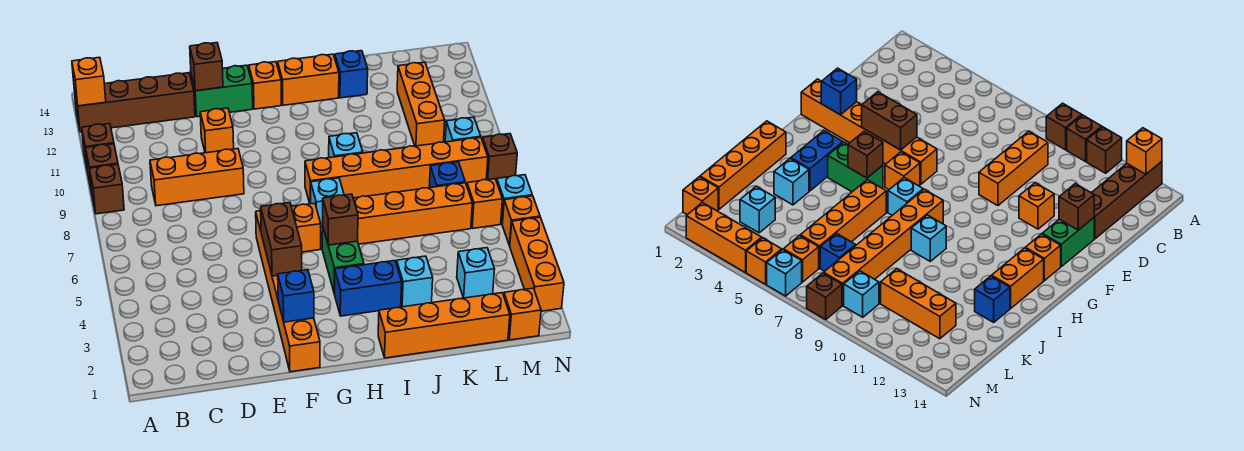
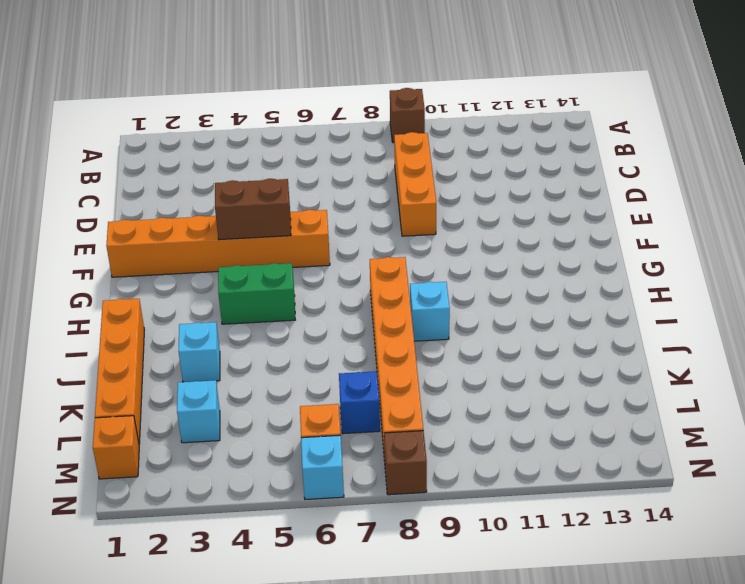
none -> brown 1x1 brick [86,144,118,188]
none -> brown 1x1 brick [82,124,114,171]
none -> brown 1x4 brick [74,73,195,132]
none -> orange 1x1 brick [200,108,234,153]

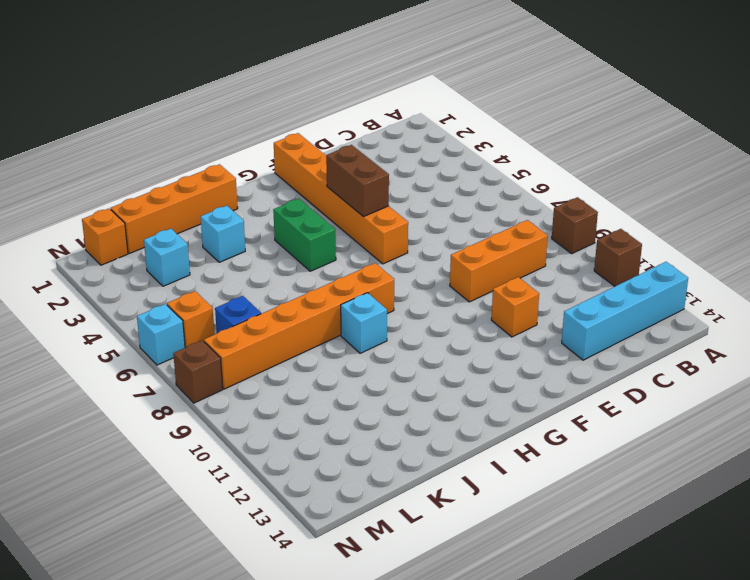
cyan 1x4 brick [562,262,688,360] -> brown 1x4 brick [74,73,195,132]
none -> brown 1x1 brick [86,144,118,188]
none -> green 1x2 brick [191,65,253,117]
none -> orange 1x1 brick [291,203,321,252]
none -> orange 1x1 brick [249,62,281,109]

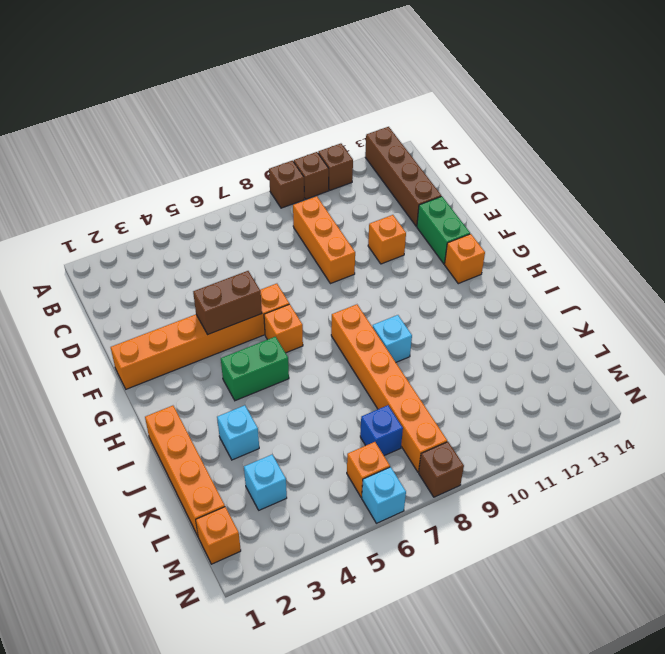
none -> blue 1x2 brick [334,261,402,316]
none -> cyan 1x1 brick [311,178,344,227]
none -> orange 1x2 brick [278,54,339,105]
none -> orange 1x4 brick [353,183,472,244]

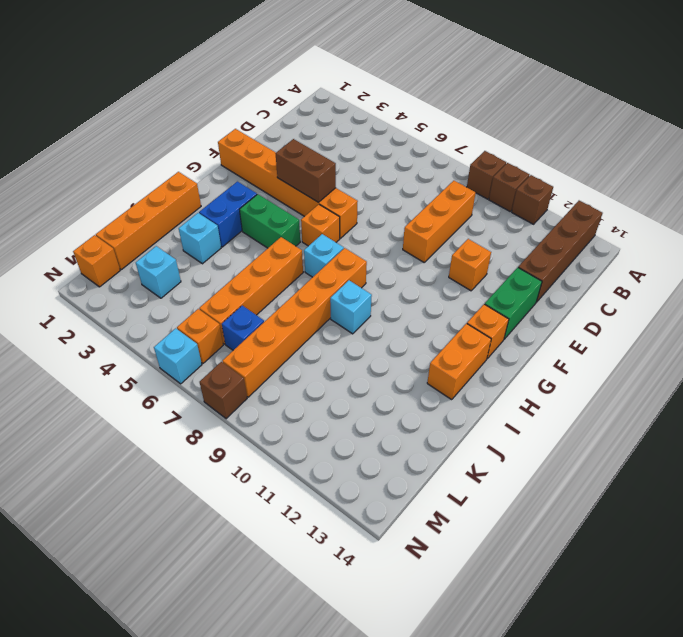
none -> blue 1x1 brick [335,51,368,98]
none -> orange 1x3 brick [397,62,445,146]
none -> cyan 1x1 brick [445,117,481,142]
none -> orange 1x3 brick [510,217,564,311]

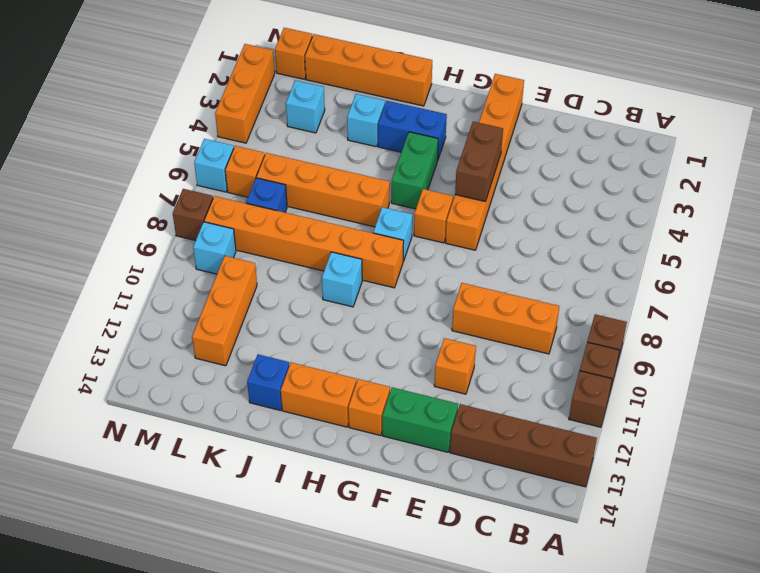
none -> orange 1x1 brick [502,196,540,246]
none -> orange 1x1 brick [72,57,106,106]
none -> brown 1x1 brick [190,43,223,91]
none -> blue 1x1 brick [278,270,314,322]

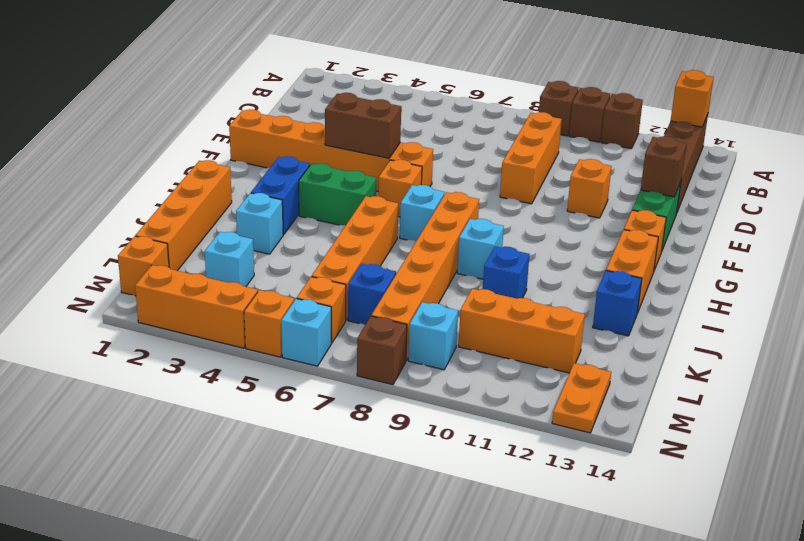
blue 1x1 brick [483,246,529,299] -> blue 1x1 brick moved to [278,270,314,322]
orange 1x2 plate [552,363,611,433] -> none
none -> brown 1x1 brick [323,194,358,245]

